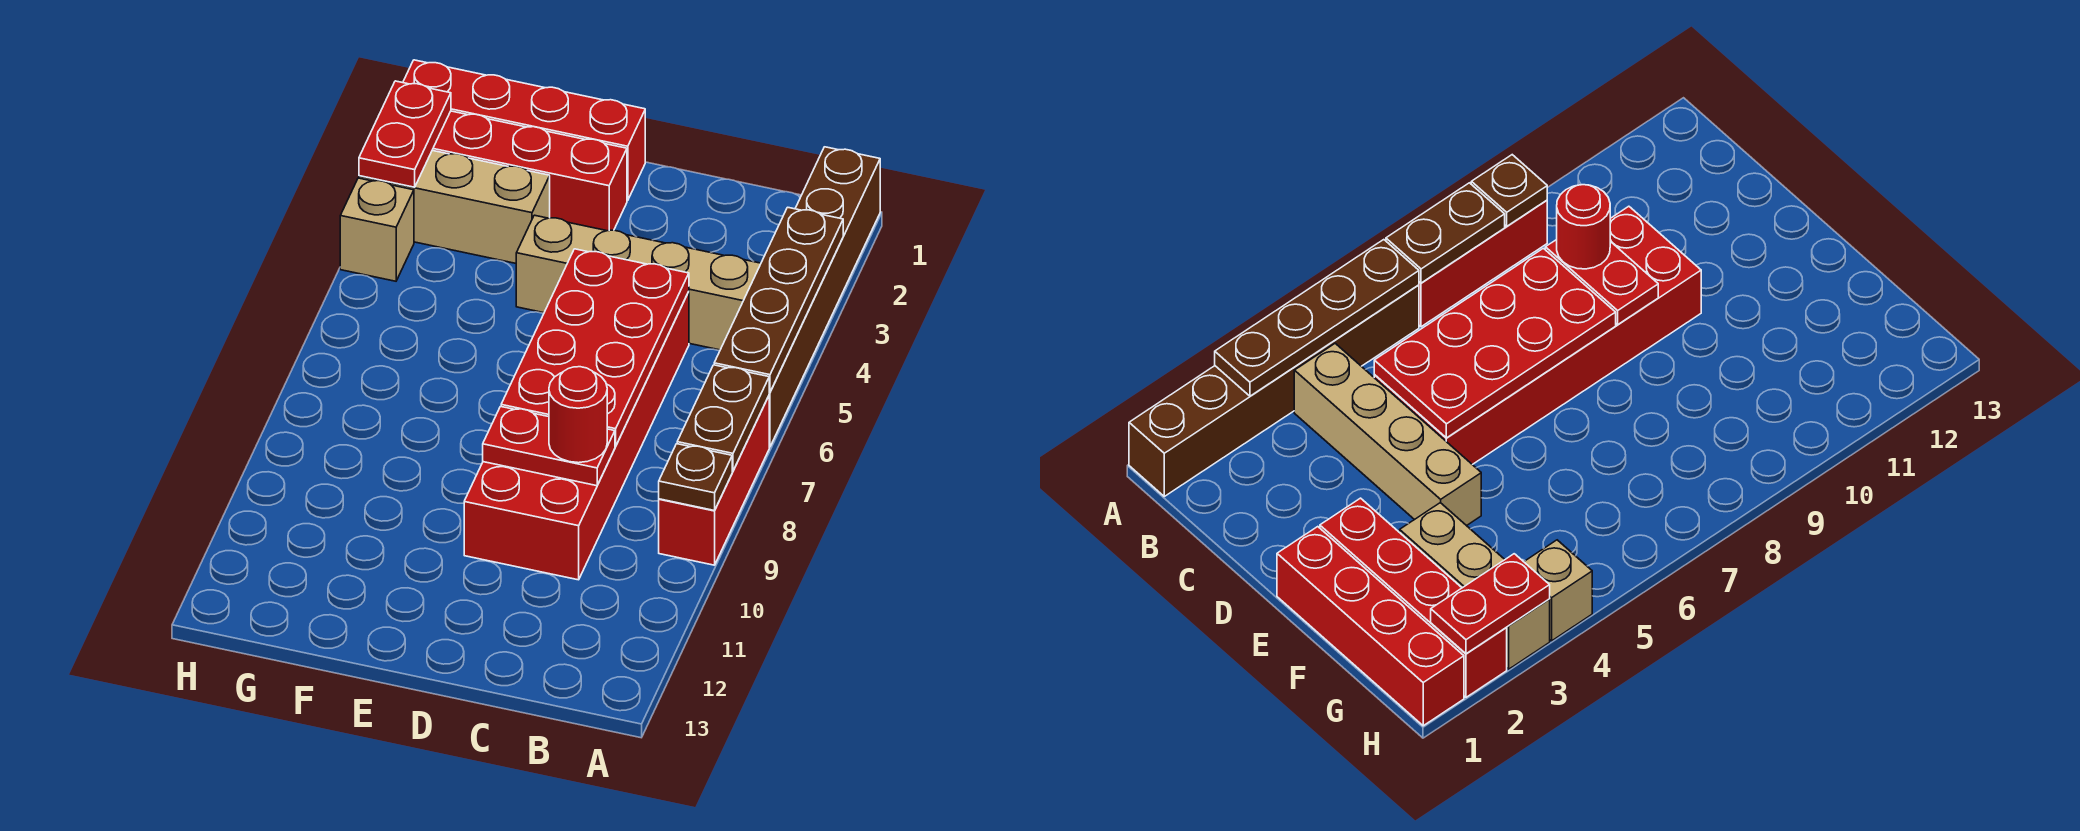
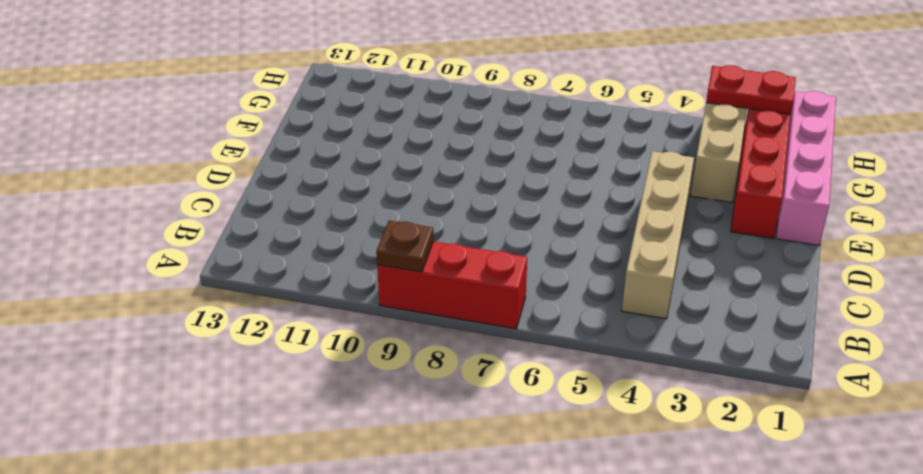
pink 1x4 brick [776,91,836,245] -> red 1x4 brick [403,60,645,201]
none -> brown 1x6 brick [769,147,880,447]
none -> red 2x6 brick [464,292,689,580]
none -> tan 1x1 brick [340,178,414,281]

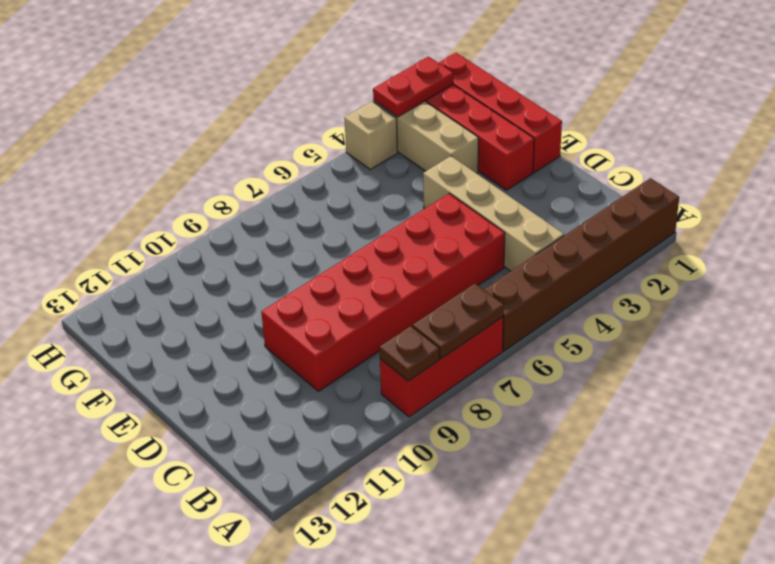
none -> brown 1x4 plate [714,207,843,392]
none -> red 2x4 plate [501,249,689,446]
none -> red 1x2 plate [483,406,615,486]

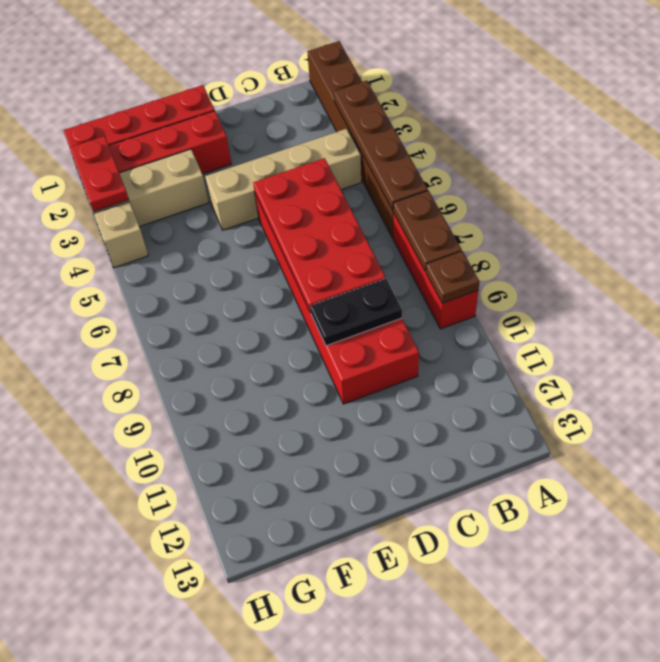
black 1x2 plate [310,279,402,346] -> red 1x2 plate [483,406,615,486]
none -> red 1x1 round brick [549,367,607,463]

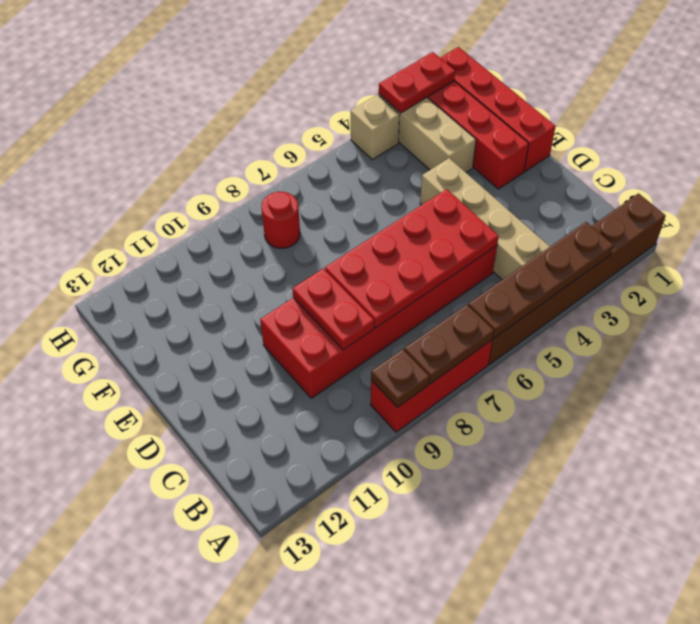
red 1x1 round brick [261,192,300,248] -> red 1x1 round brick moved to [549,367,607,463]

